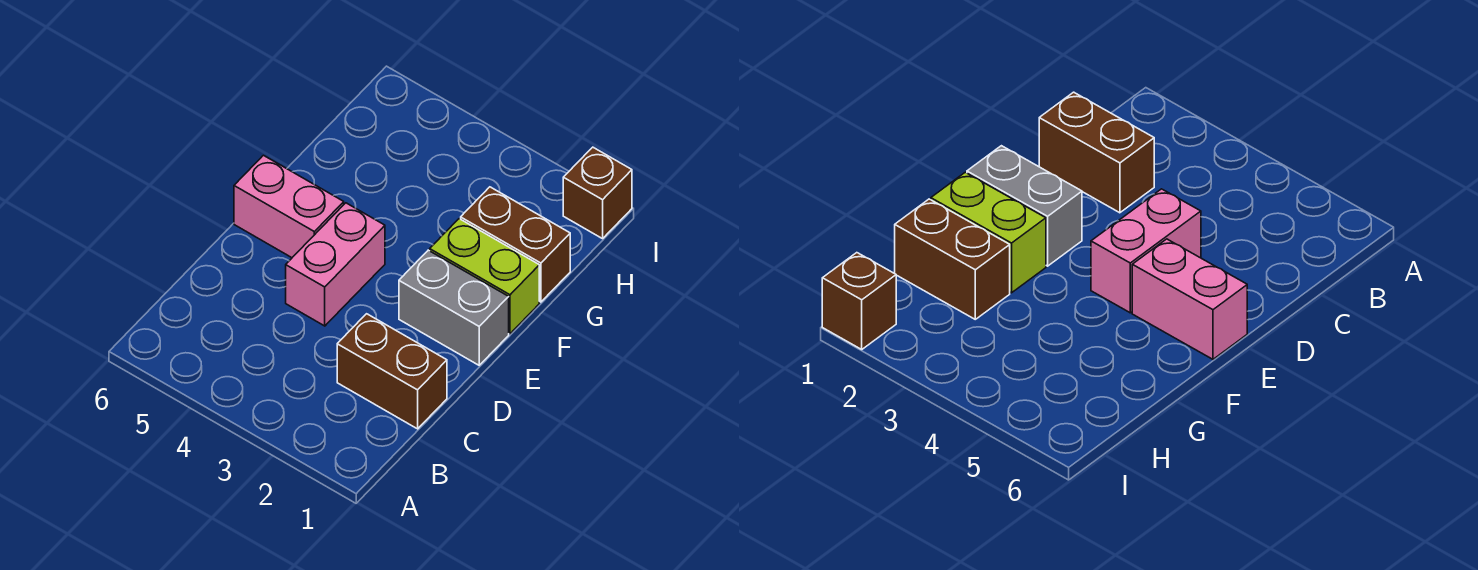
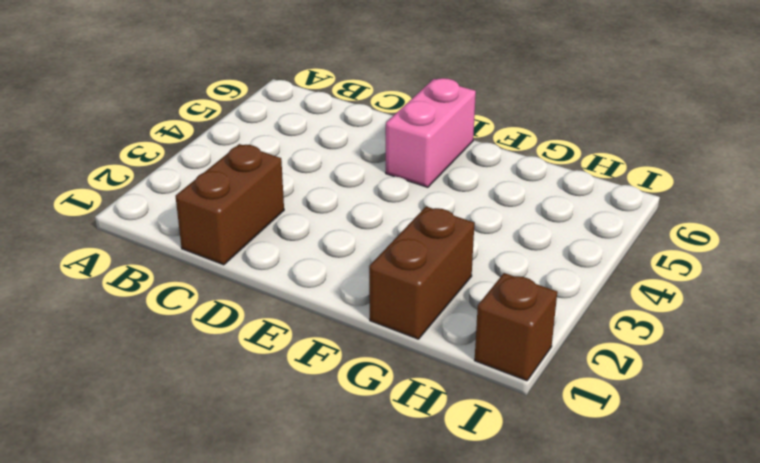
none -> pink 1x2 brick [286,203,385,326]
none -> grey 1x2 brick [399,250,509,365]

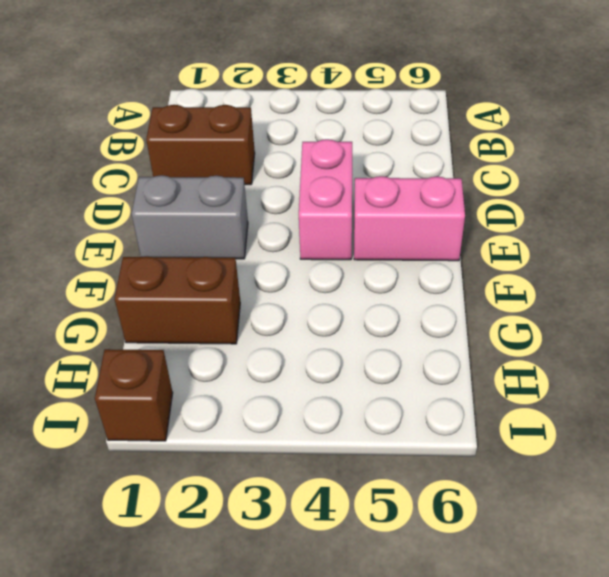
none -> lime 1x2 brick [430,219,539,334]

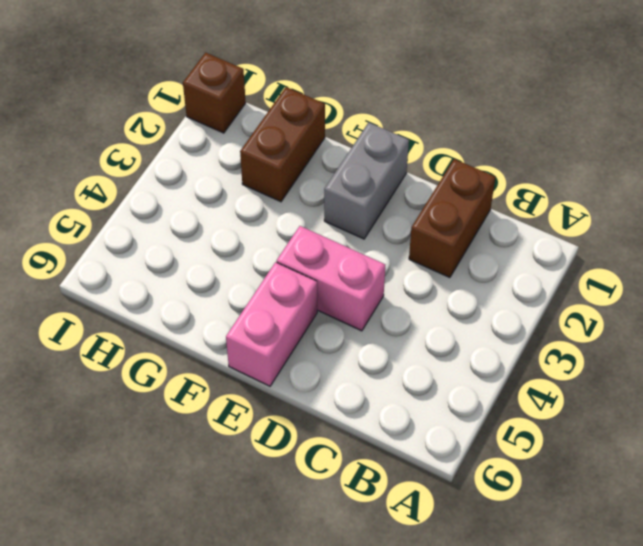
none -> lime 1x2 brick [430,219,539,334]

